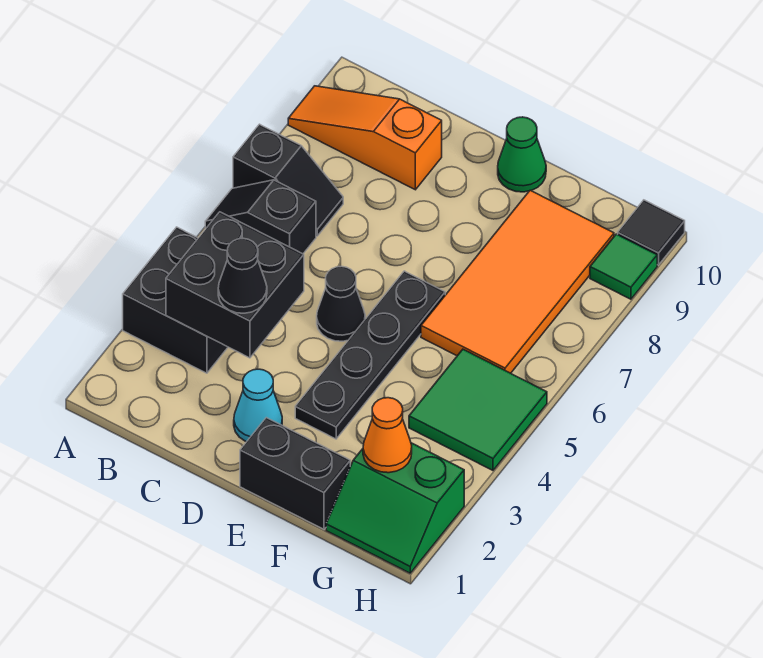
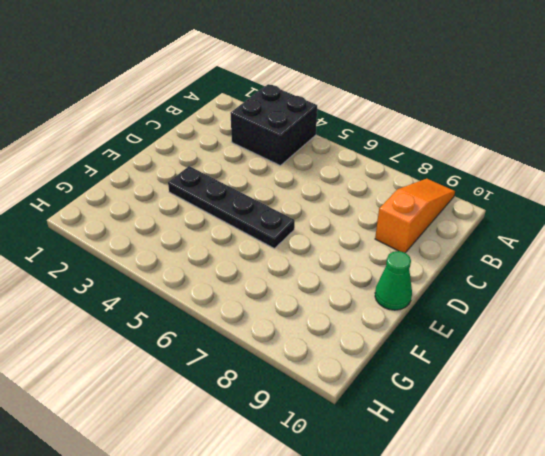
none -> black 1x2 slope [205,180,316,254]
none -> black 1x2 slope [233,124,343,236]
none -> cyan 1x1 cone [234,369,282,442]

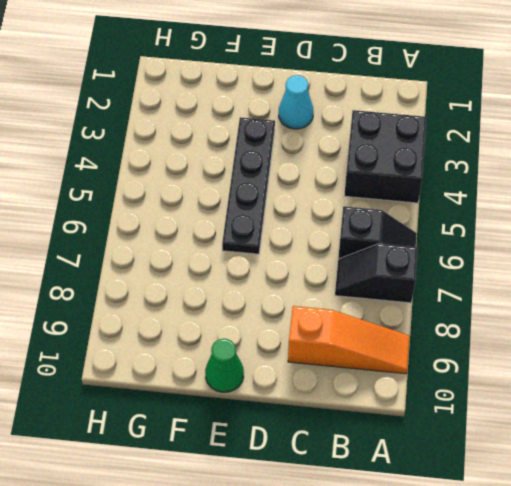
none -> black 1x1 cone [317,266,365,341]
none -> black 1x2 brick [240,418,350,529]
none -> orange 2x4 tile [421,190,614,373]

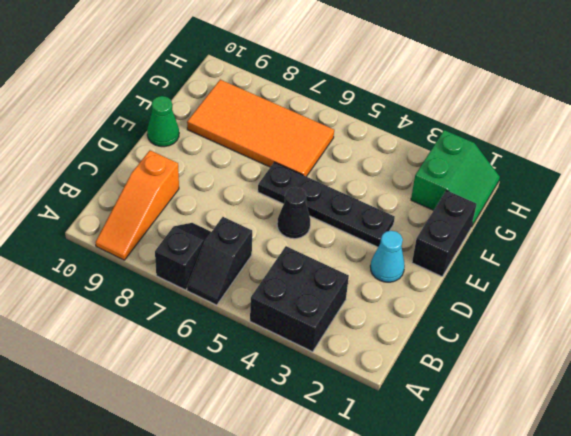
none -> green 2x2 tile [409,349,547,470]
none -> green 1x1 tile [590,234,657,299]
none -> black 1x1 tile [618,200,685,265]

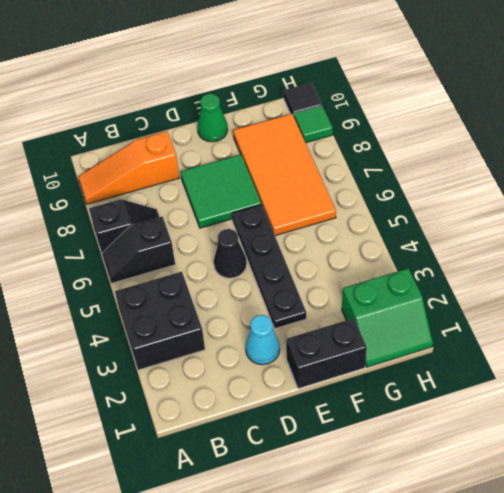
green 2x2 tile [181,154,261,228] -> green 2x2 tile moved to [409,349,547,470]
none -> black 2x2 brick [166,212,304,358]
none -> orange 1x1 cone [363,398,412,473]
none -> black 1x1 cone [218,238,267,313]

